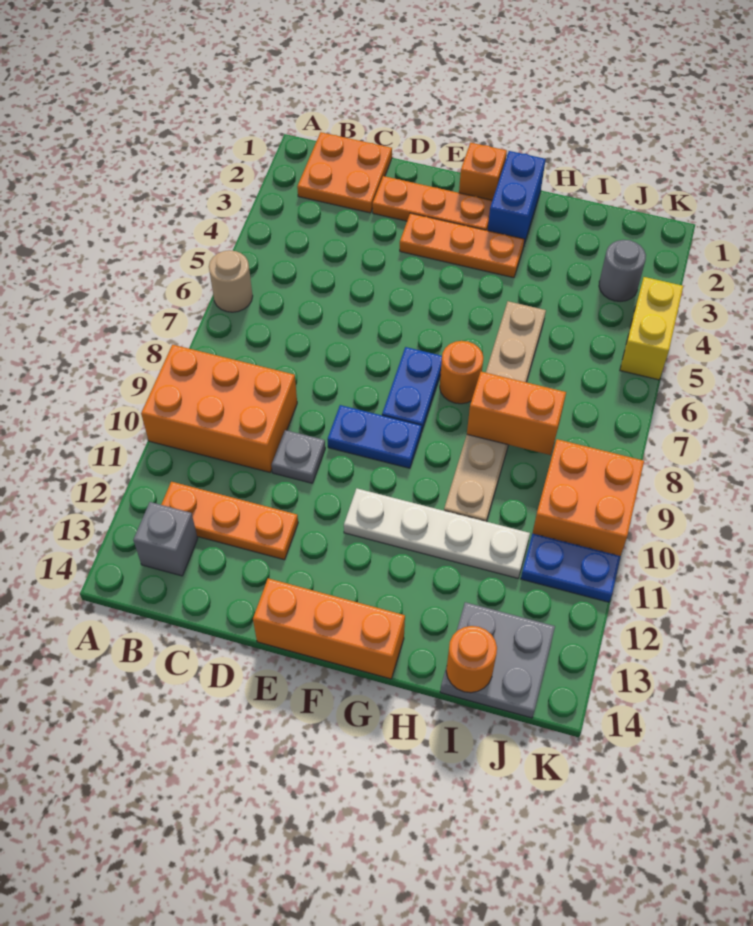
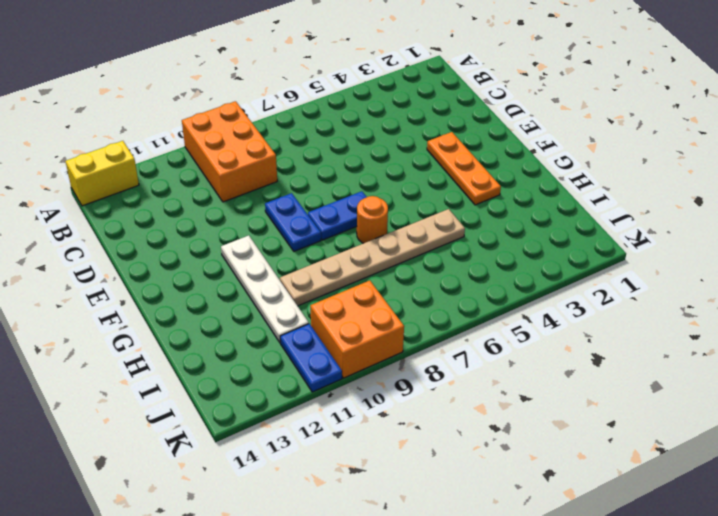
yellow 1x2 brick [66,141,139,206] -> yellow 1x2 brick moved to [620,277,683,380]
none -> tan 1x1 round brick [209,250,253,312]
none -> orange 2x2 plate [297,132,392,213]
none -> orange 1x3 plate [161,482,298,560]

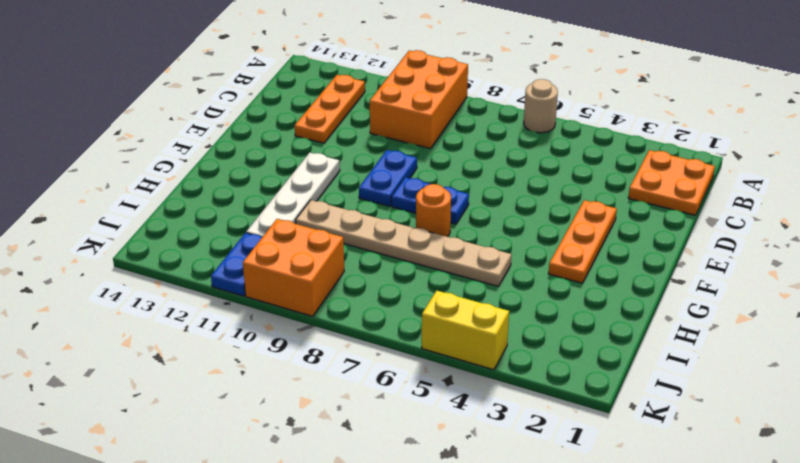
none -> grey 1x1 brick [133,502,198,576]
none -> orange 1x3 plate [373,176,492,231]
none -> grey 1x1 plate [272,430,325,483]

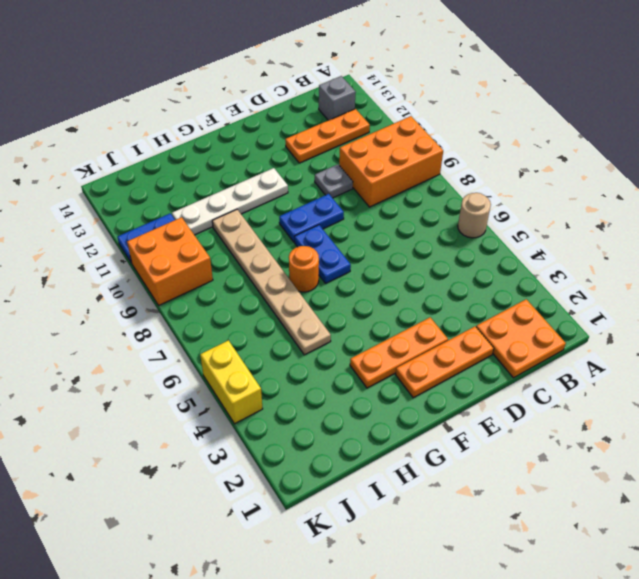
none -> orange 1x3 brick [253,578,405,679]
none -> orange 1x1 brick [459,143,507,200]
none -> blue 1x2 brick [488,151,546,247]

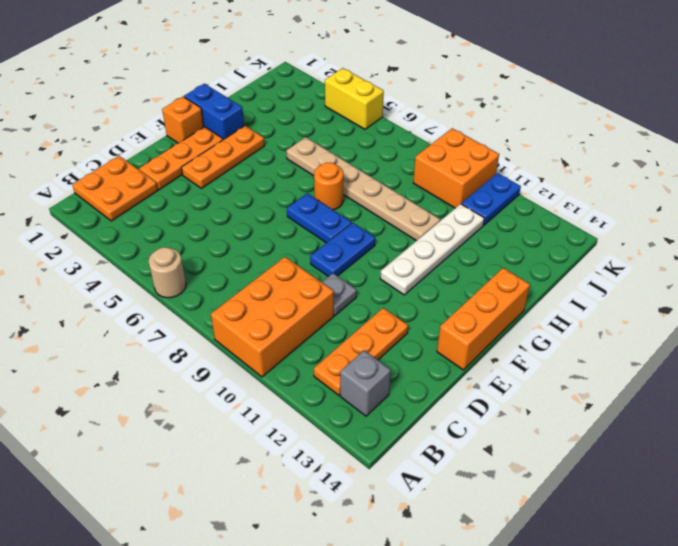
none -> grey 2x2 plate [440,602,555,718]
none -> grey 1x1 round brick [599,240,646,301]
none -> orange 1x2 brick [467,372,566,455]

